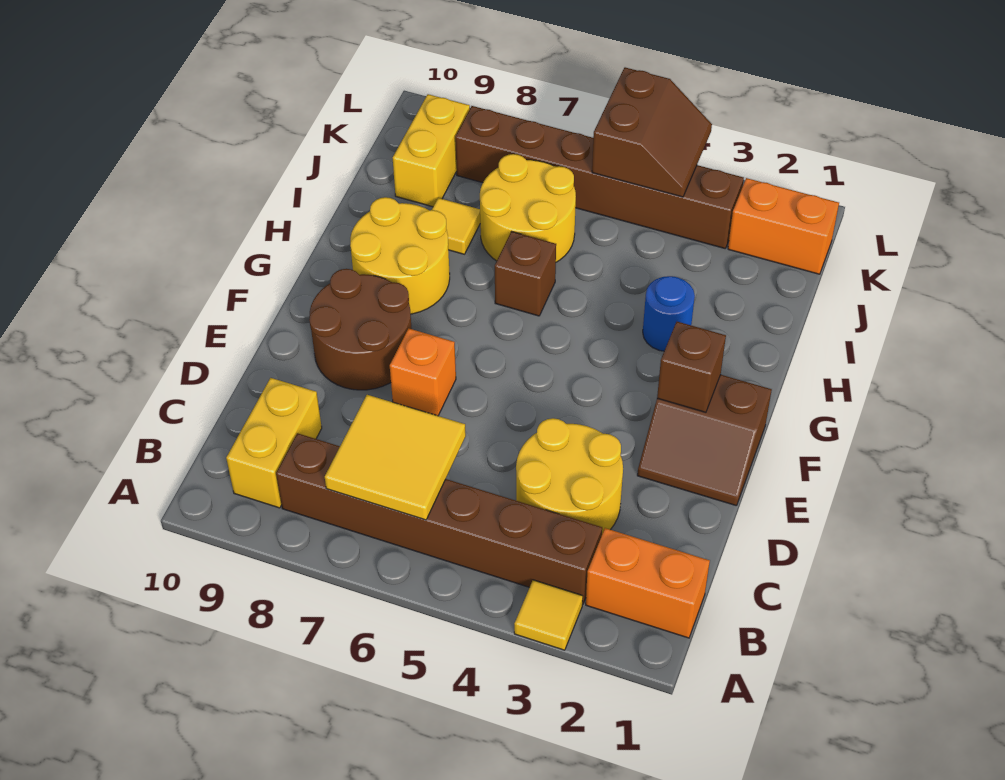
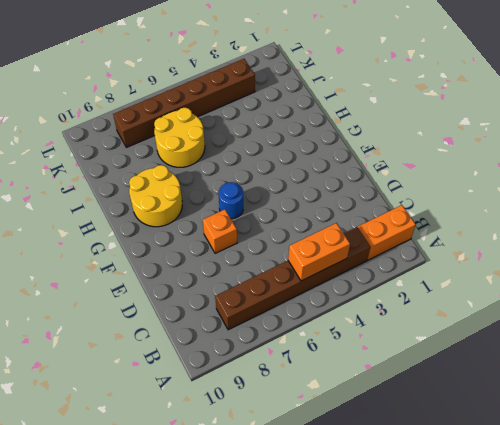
orange 1x2 brick [288,223,350,281] -> orange 1x2 brick moved to [728,178,839,274]
blue 1x1 round brick [219,182,243,219] -> blue 1x1 round brick moved to [643,276,695,351]
none -> yellow 1x1 tile [514,580,583,650]
none -> yellow 1x2 brick [226,378,322,508]
none -> yellow 2x2 round brick [516,418,623,534]

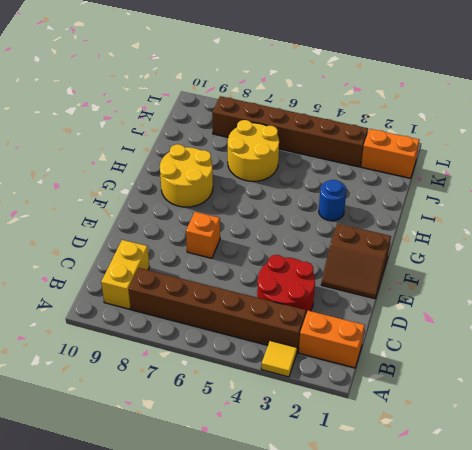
red 2x2 round brick [257,255,315,314] -> yellow 2x2 round brick [516,418,623,534]
none -> brown 2x2 round brick [309,269,412,390]
none -> brown 1x1 brick [495,231,556,316]
none -> yellow 1x1 tile [432,198,480,254]

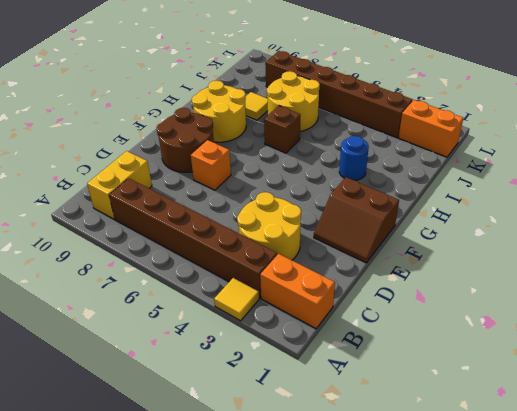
none -> yellow 1x2 brick [393,94,470,207]
none -> yellow 2x2 tile [325,395,466,520]
none -> brown 1x1 brick [657,322,726,412]

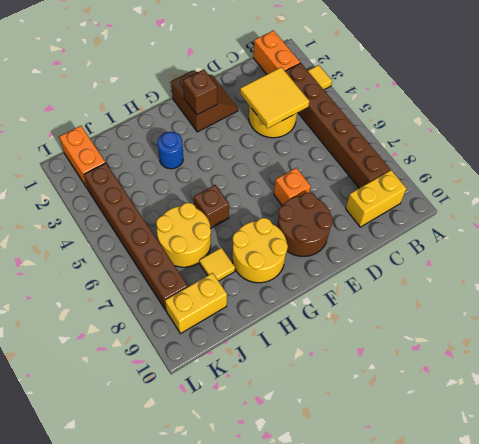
yellow 2x2 tile [240,67,309,128] -> yellow 2x2 tile moved to [325,395,466,520]
none -> brown 2x2 slope [592,67,712,197]

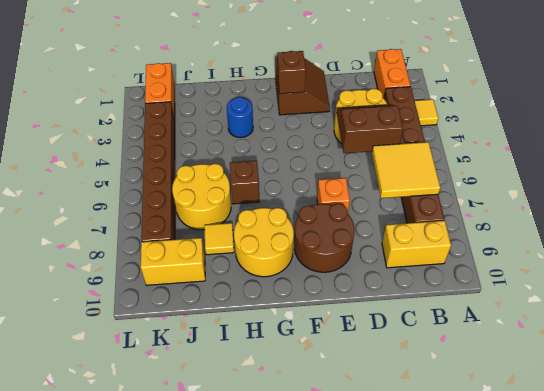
brown 2x2 slope [336,104,403,153] -> brown 2x2 slope moved to [592,67,712,197]

